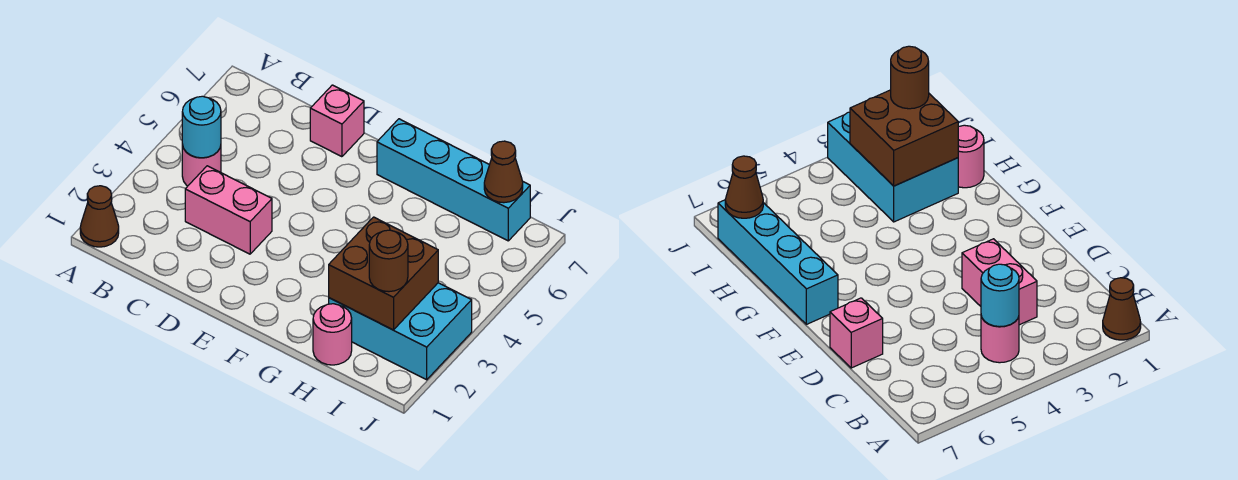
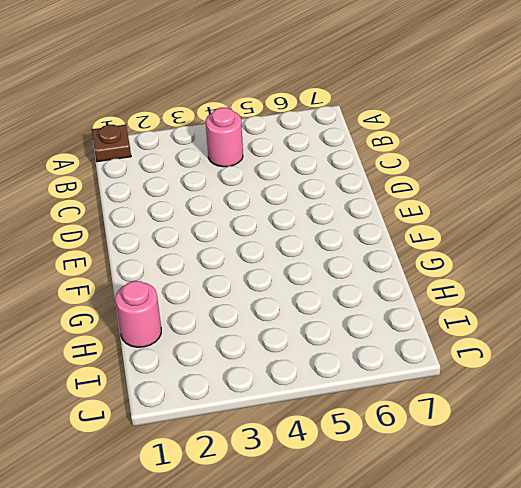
brown 1x1 plate [92,125,131,162] -> brown 1x1 cone [80,186,119,247]
none -> pink 1x2 brick [185,166,272,254]
none -> pink 1x1 brick [310,85,364,157]

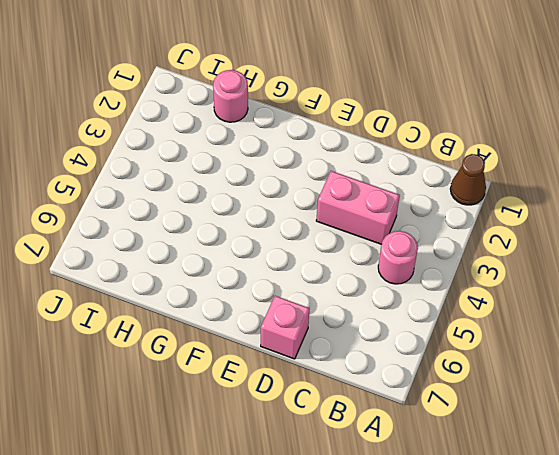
none -> cyan 1x4 brick [377,119,530,241]
none -> cyan 2x3 brick [329,283,472,380]

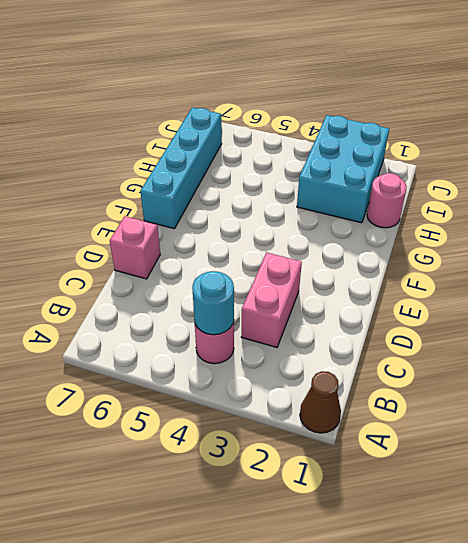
none -> brown 2x2 brick [329,217,438,330]
none -> brown 1x1 cone [484,141,523,203]

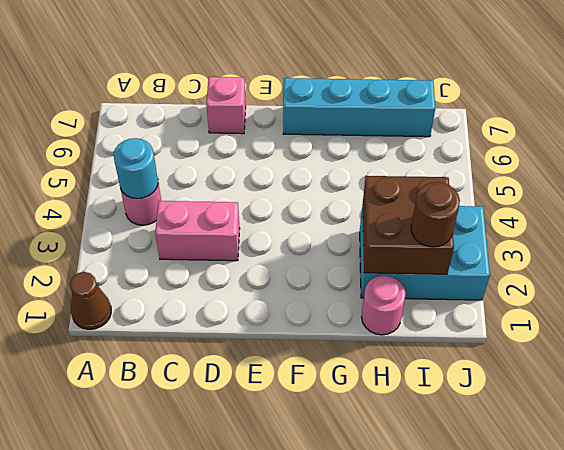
none -> brown 1x1 cone [484,141,523,203]

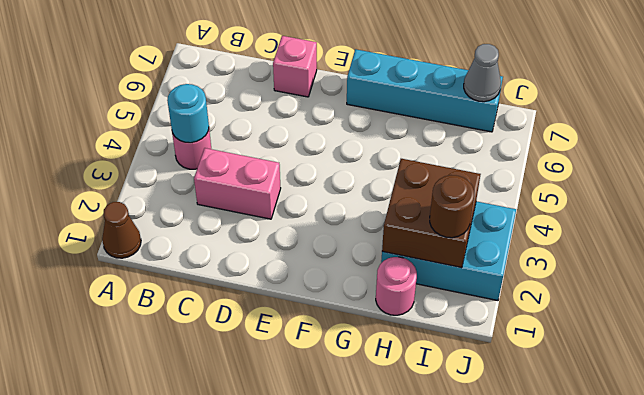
grey 1x1 cone [464,44,501,102] -> brown 1x1 cone [484,141,523,203]

